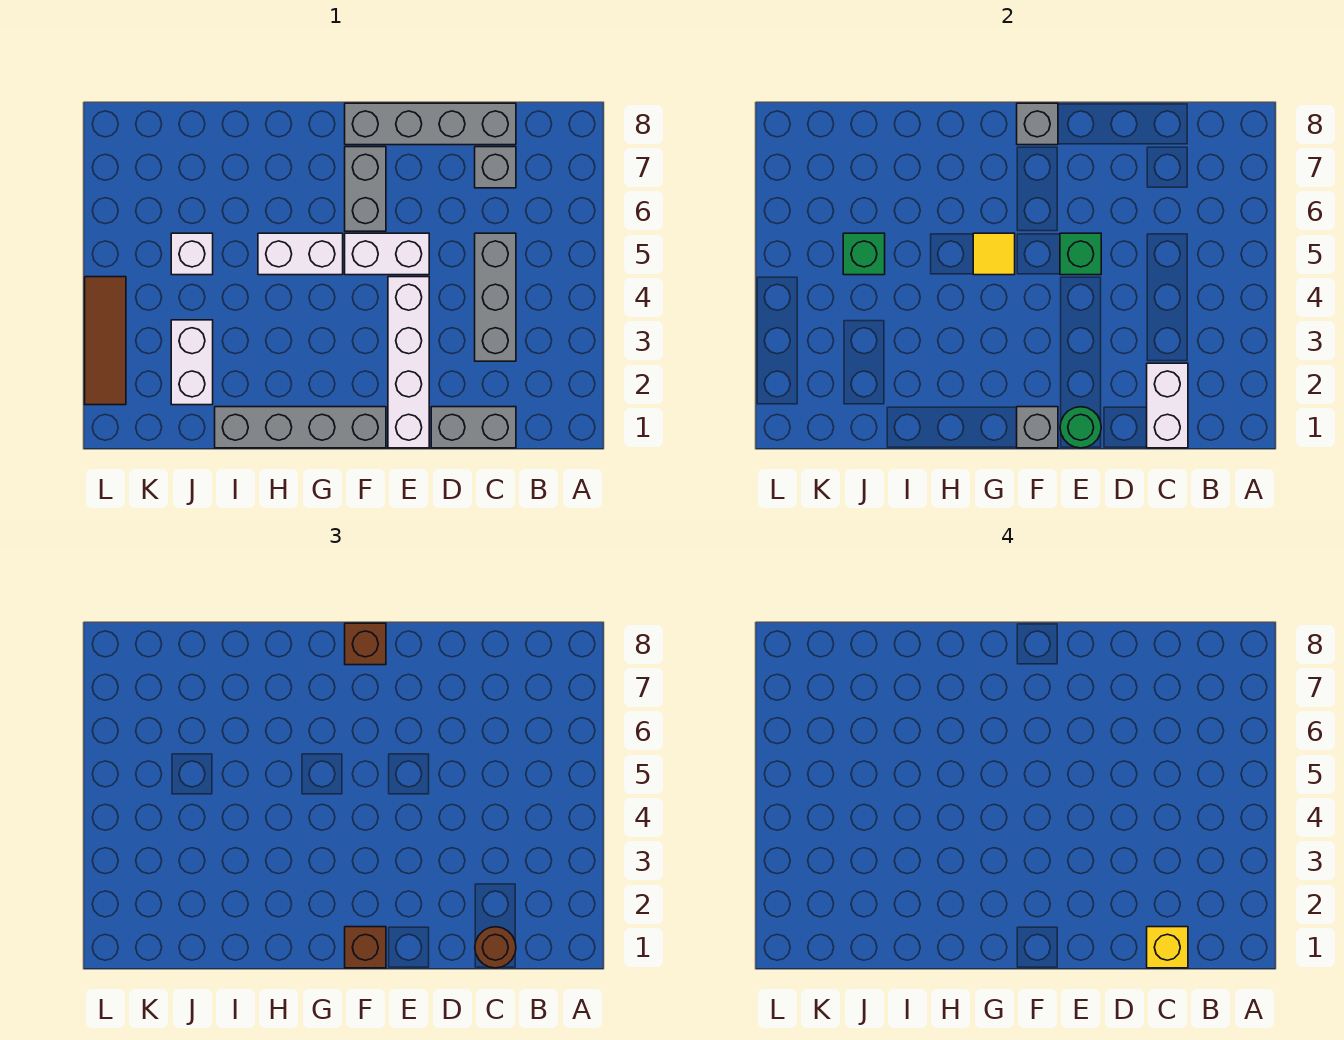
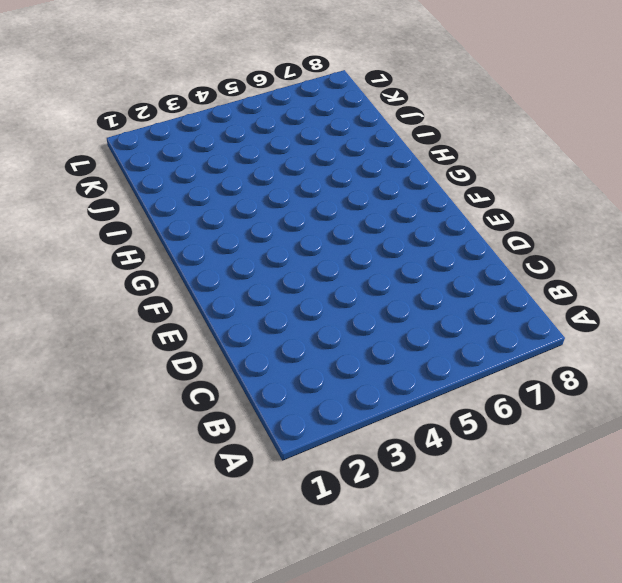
none -> grey 1x2 brick [431,407,516,448]
none -> grey 1x3 brick [475,233,516,361]
none -> grey 1x1 brick [475,147,516,188]

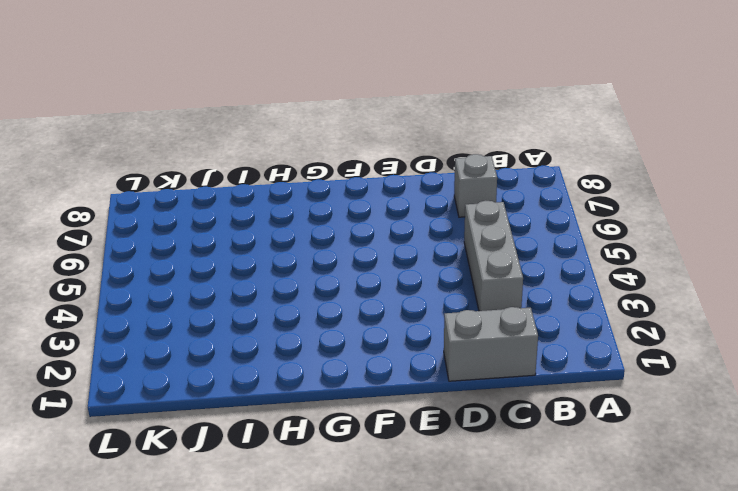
none -> grey 1x4 brick [345,103,516,145]
none -> white 1x4 brick [388,277,429,448]
none -> white 1x2 brick [345,233,429,275]

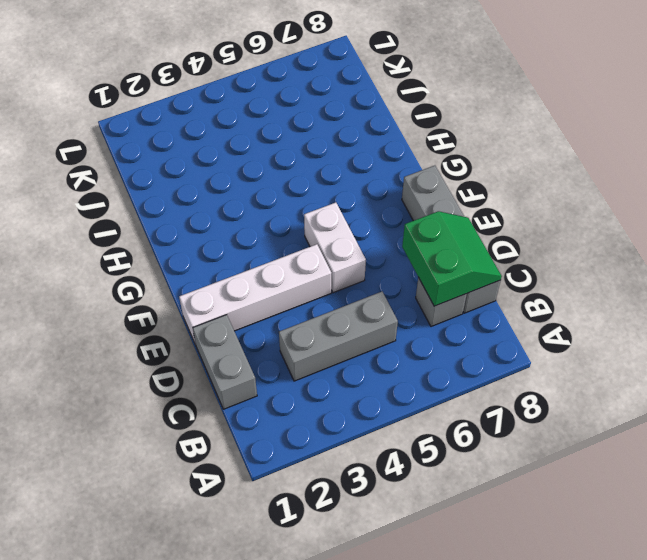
green 2x2 slope [402,211,502,306] -> none
none -> grey 1x4 brick [215,407,386,448]
none -> grey 1x2 brick [345,147,386,231]
none -> white 1x2 brick [258,233,343,275]

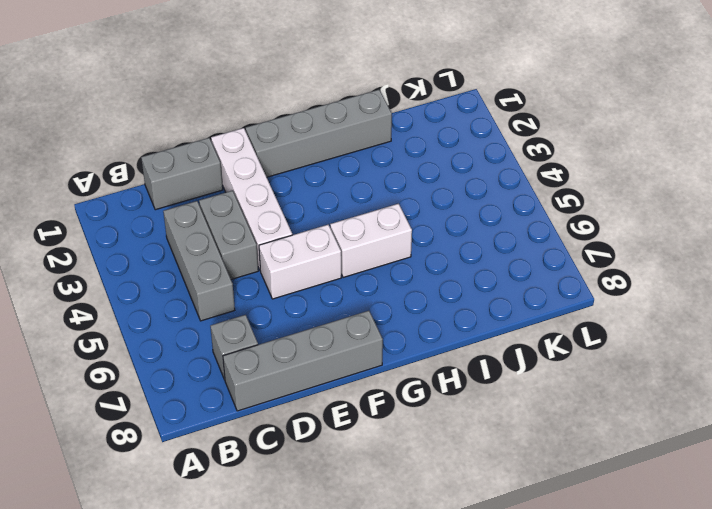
grey 1x2 brick [199,191,258,280] -> grey 1x2 brick moved to [345,147,386,231]
none -> white 1x2 brick [171,320,213,405]
none -> white 1x1 brick [171,233,213,275]
none -> brown 1x3 tile [85,277,126,405]

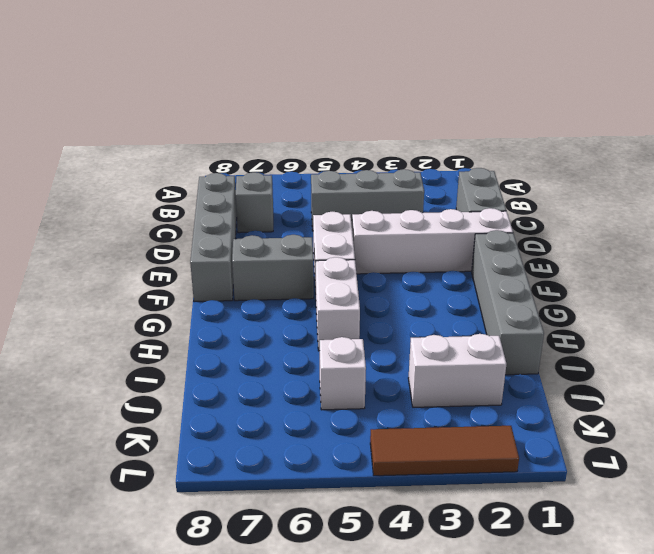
none -> white 1x2 brick [1147,363,1188,448]
none -> green 1x1 round brick [1060,407,1101,448]
none -> green 1x1 brick [1060,233,1101,275]

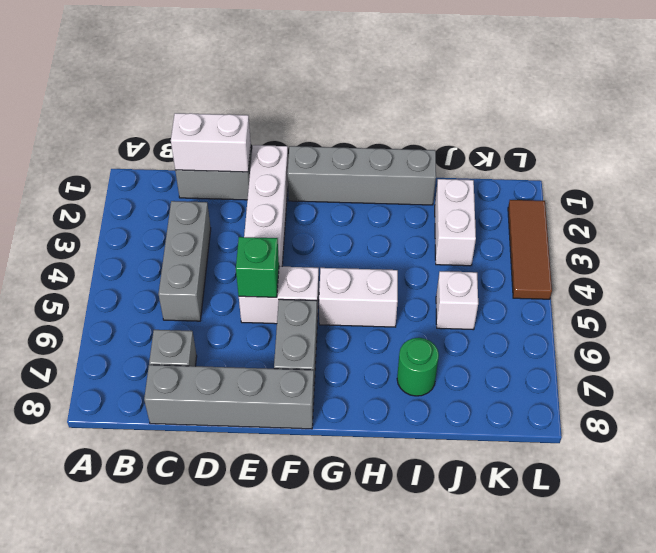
white 1x2 brick [171,113,251,172] -> white 1x2 brick turned to [1147,363,1188,448]
green 1x1 round brick [397,338,439,396] -> green 1x1 round brick moved to [1060,407,1101,448]
none -> grey 1x1 brick [1017,407,1058,448]
none -> grey 1x1 brick [1017,103,1058,145]
none -> yellow 1x1 tile [973,233,1015,275]

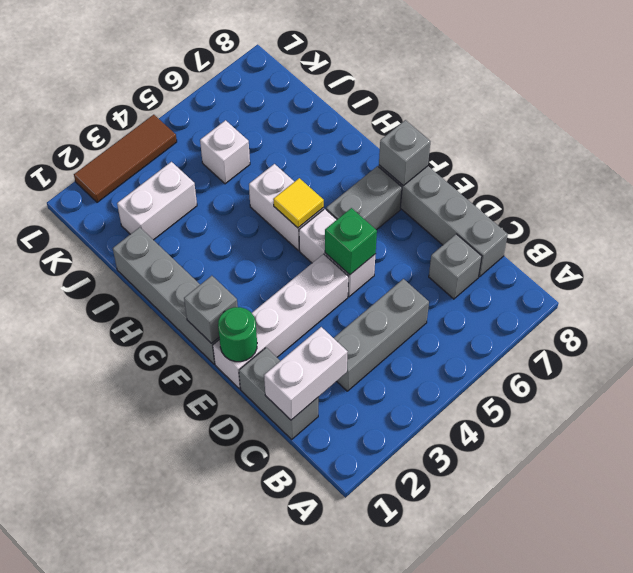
none -> green 1x1 brick [843,233,885,275]
none -> brown 1x1 round brick [475,927,516,968]
none -> brown 1x1 brick [345,927,386,968]

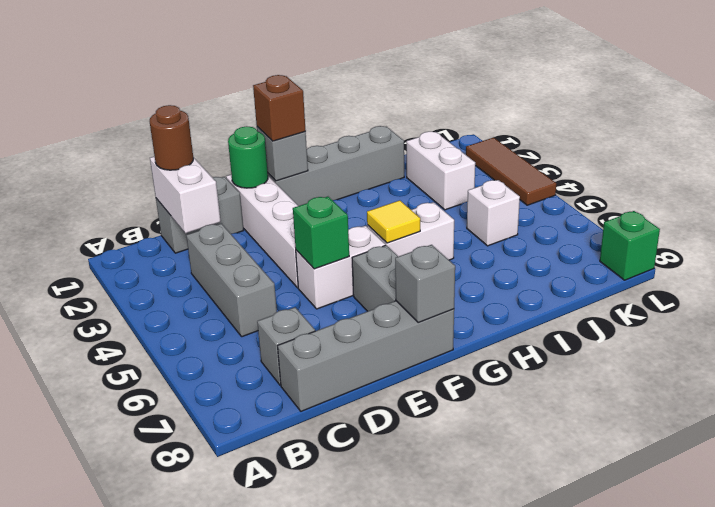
green 1x1 brick [600,211,660,280] -> green 1x1 brick moved to [843,233,885,275]
none -> brown 1x1 brick [345,623,386,665]
none -> yellow 1x1 brick [1147,927,1188,968]

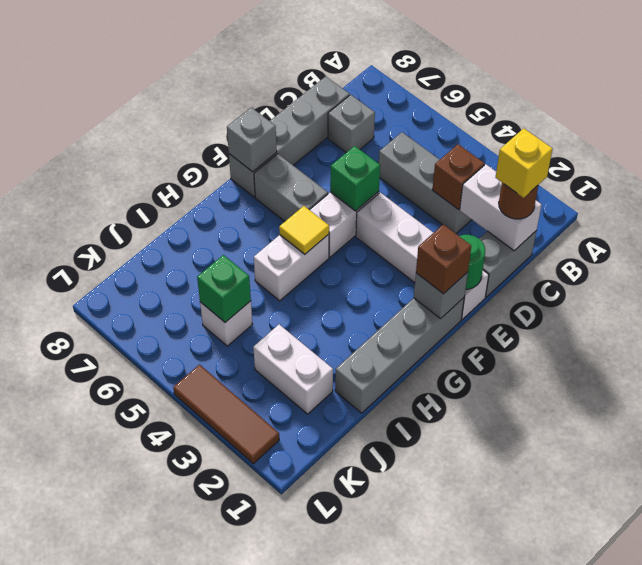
brown 1x1 brick [432,144,484,209] -> brown 1x1 brick moved to [345,623,386,665]

